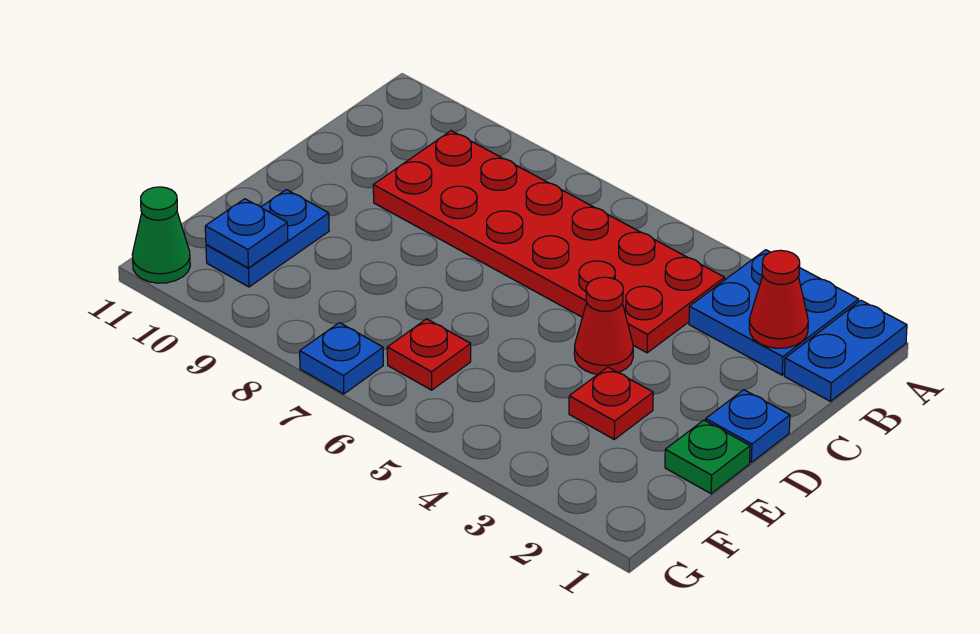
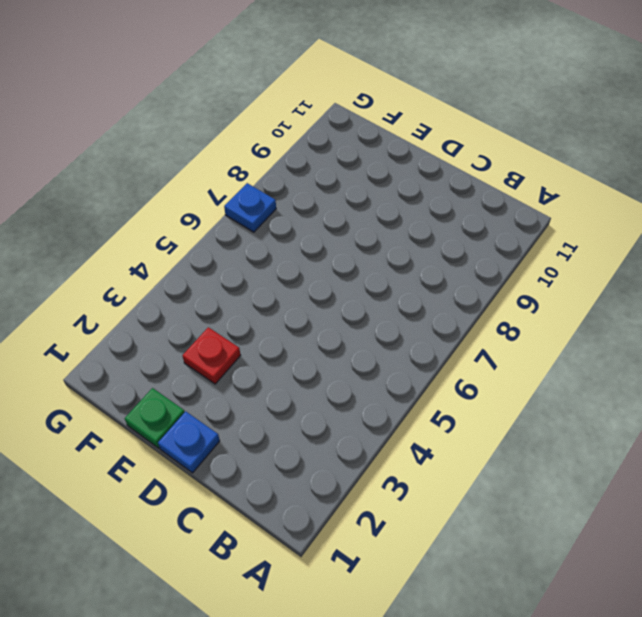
none -> blue 1x2 plate [784,301,907,401]
none -> blue 2x2 plate [689,250,859,375]
none -> red 2x6 plate [373,131,725,353]

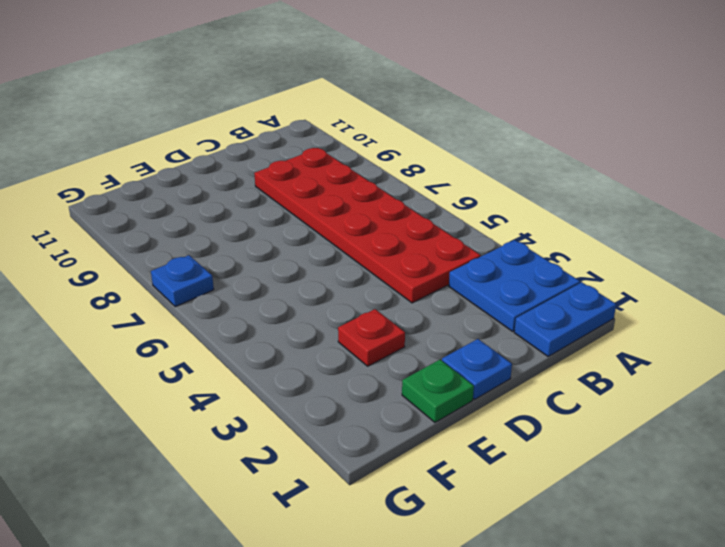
none -> red 1x1 cone [574,277,633,374]
none -> blue 1x2 plate [206,190,329,287]
none -> red 1x1 plate [387,319,471,390]

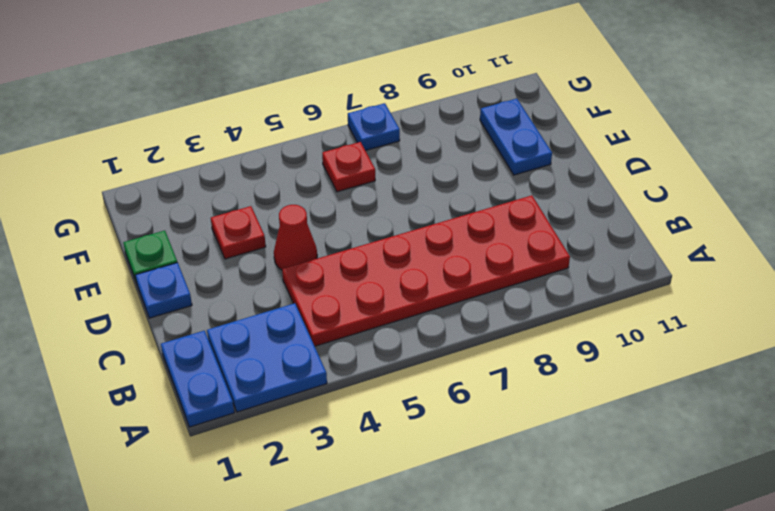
none -> green 1x1 cone [132,187,190,283]
none -> red 1x1 cone [749,250,808,348]
none -> blue 1x1 plate [205,199,288,268]

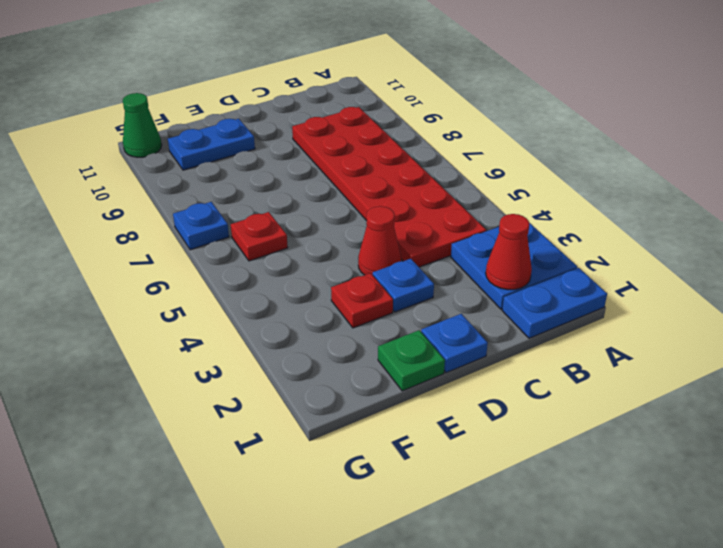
blue 1x1 plate [373,259,434,312] -> blue 1x1 plate moved to [205,199,288,268]

